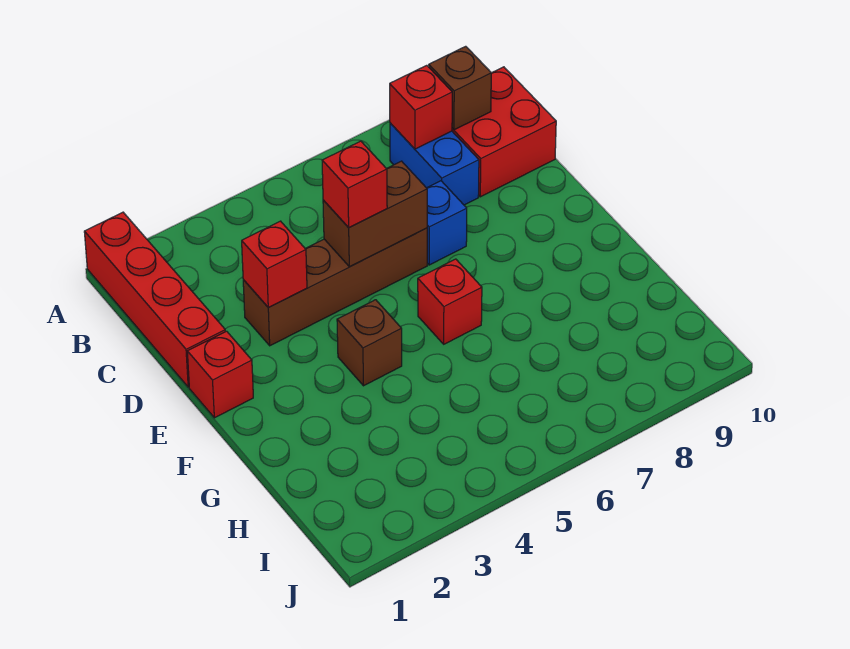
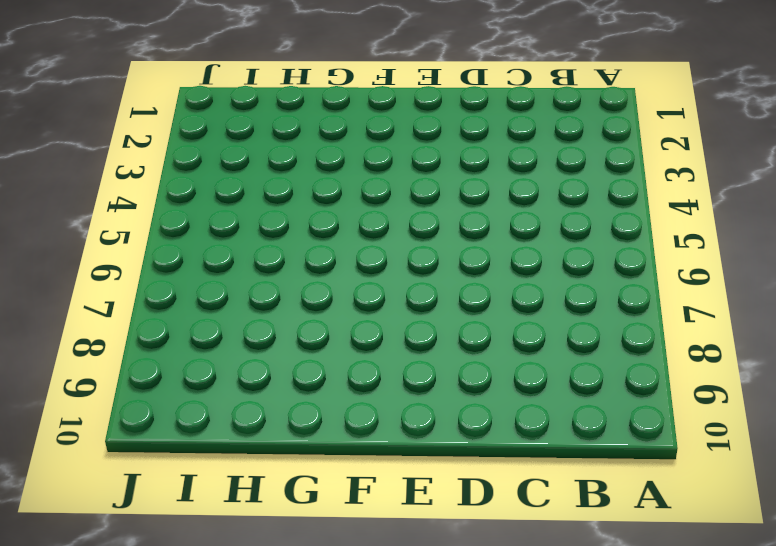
none -> red 1x4 brick [84,212,225,387]
none -> blue 1x2 brick [390,123,479,205]
none -> red 2x2 brick [452,67,556,197]

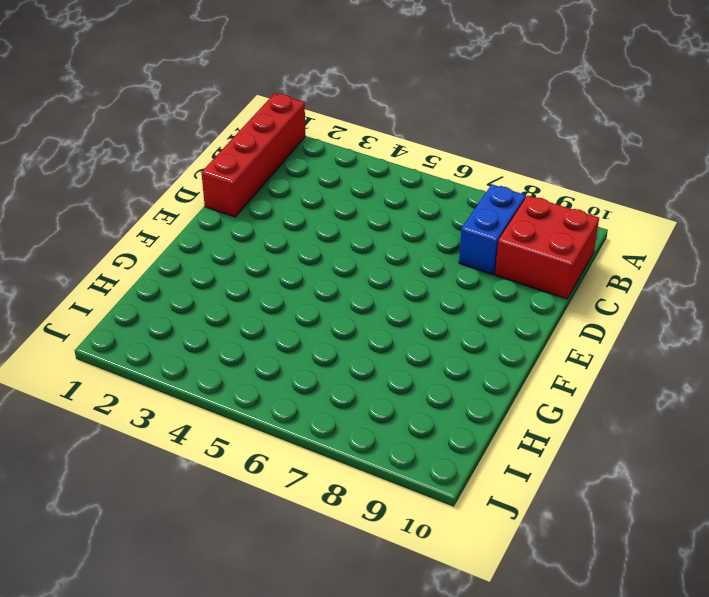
none -> brown 1x4 brick [243,228,427,346]
none -> blue 1x1 brick [427,181,467,265]
none -> red 1x1 brick [187,331,253,418]

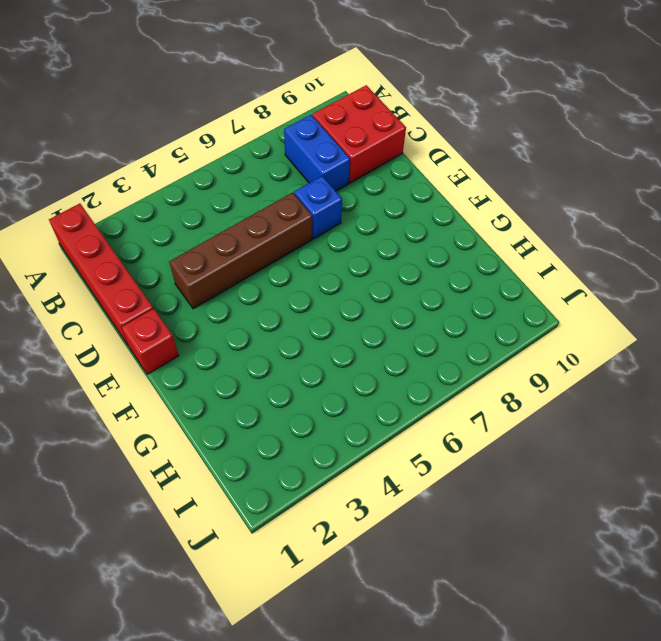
none -> brown 1x1 brick [337,300,402,386]
none -> red 1x1 brick [418,259,482,344]
none -> red 1x1 brick [390,65,452,149]

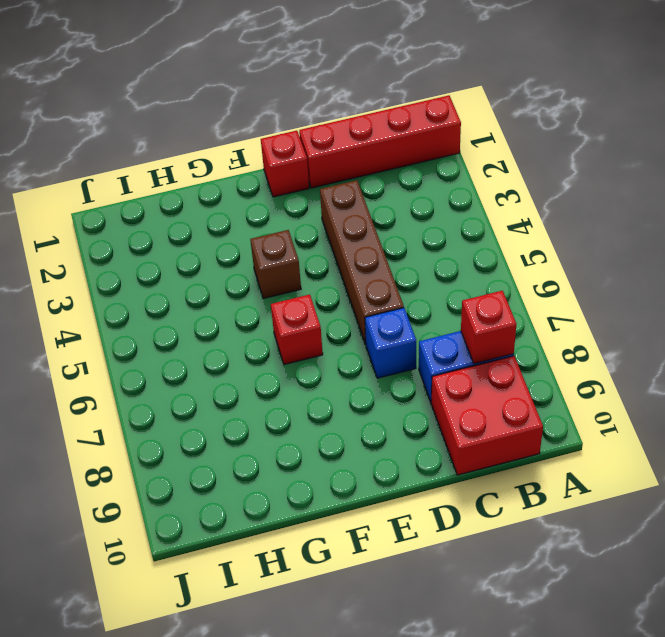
none -> brown 1x1 brick [429,46,491,130]
none -> red 1x1 brick [242,221,307,307]
none -> brown 1x2 brick [323,161,427,267]

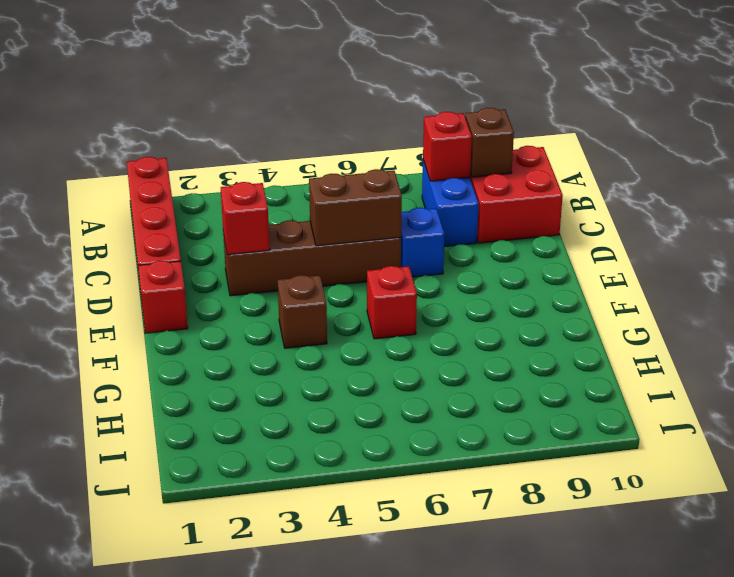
none -> red 1x1 brick [322,141,387,228]

